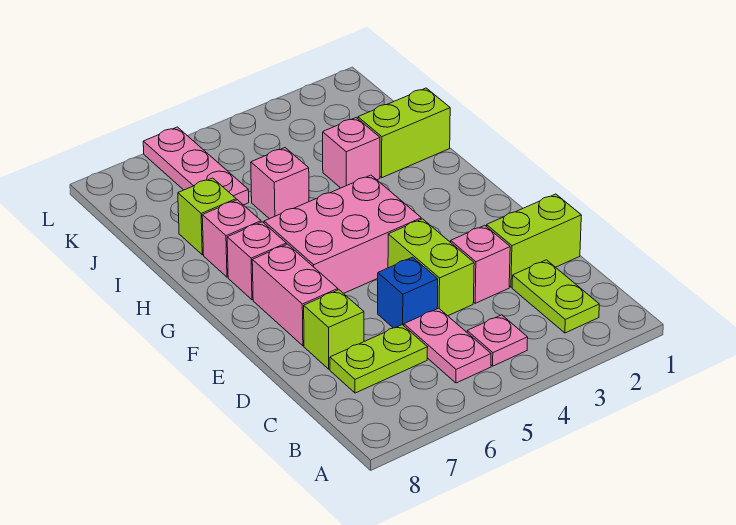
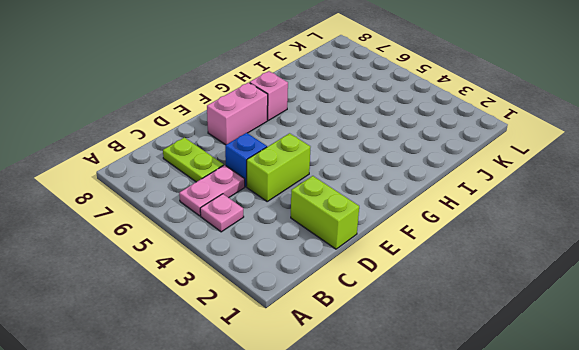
none -> lime 1x2 plate [512,260,599,333]
none -> pink 1x1 brick [451,225,510,303]
none -> lime 1x1 brick [304,290,364,369]

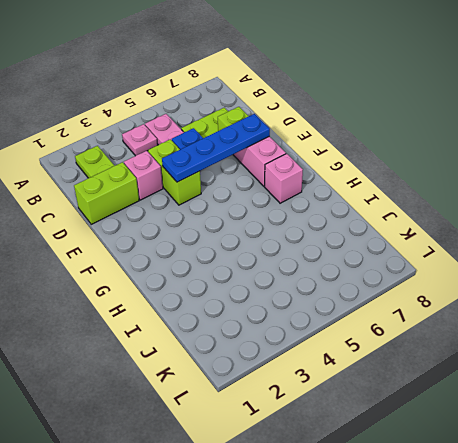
blue 1x4 plate [162,114,270,182] -> none
none -> pink 2x3 brick [264,175,421,293]
none -> pink 1x1 brick [202,200,261,277]
none -> lime 1x2 brick [358,88,450,178]

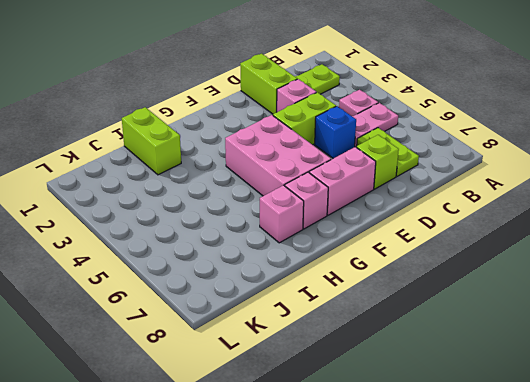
none -> pink 1x1 brick [323,118,380,188]
none -> pink 1x1 brick [251,148,309,219]
none -> lime 1x1 brick [178,178,236,255]

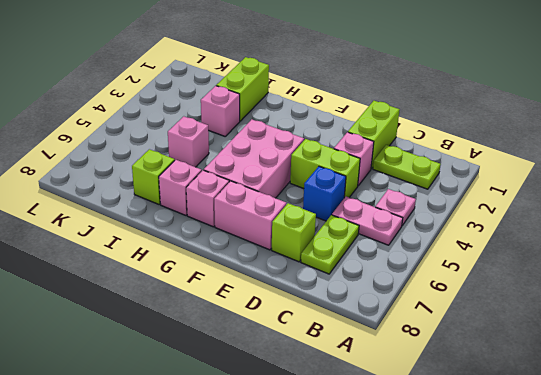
none -> pink 1x3 plate [143,127,249,205]

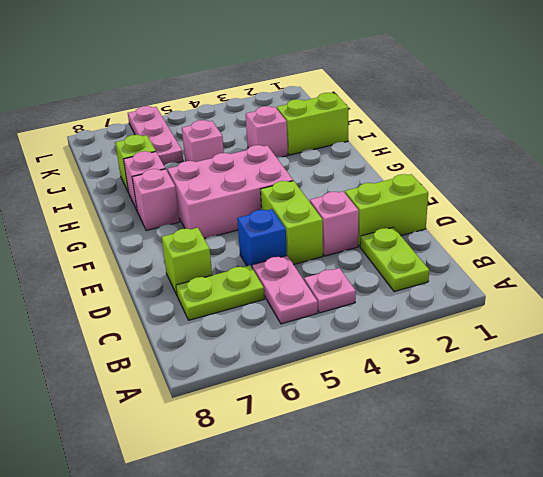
none -> pink 1x2 brick [252,244,338,346]

